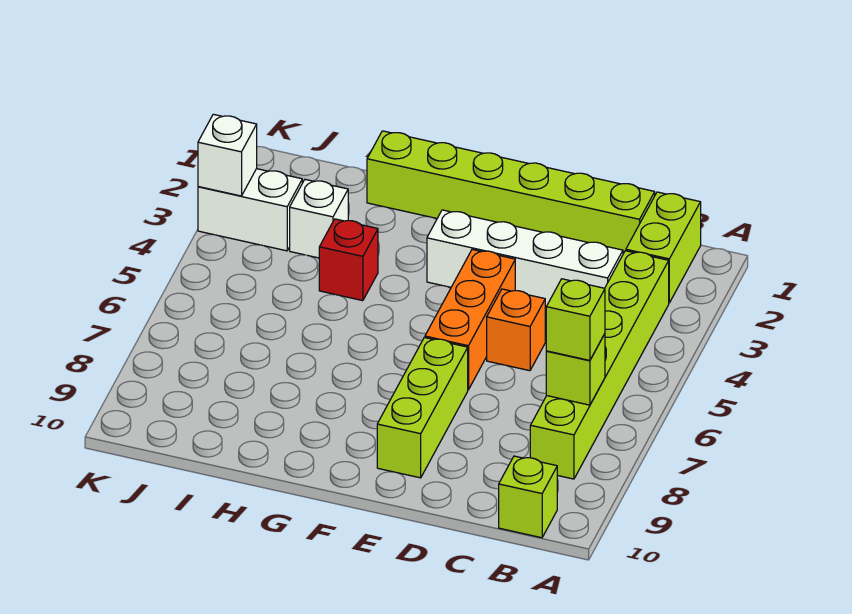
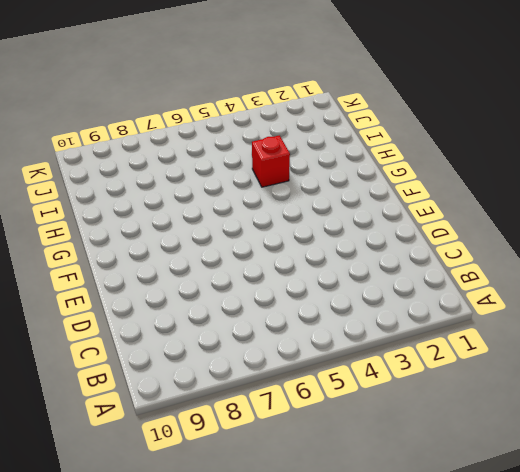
none -> lime 1x2 brick [626,192,701,303]
none -> lime 1x6 brick [530,251,669,479]
none -> lime 1x1 brick [499,456,557,538]

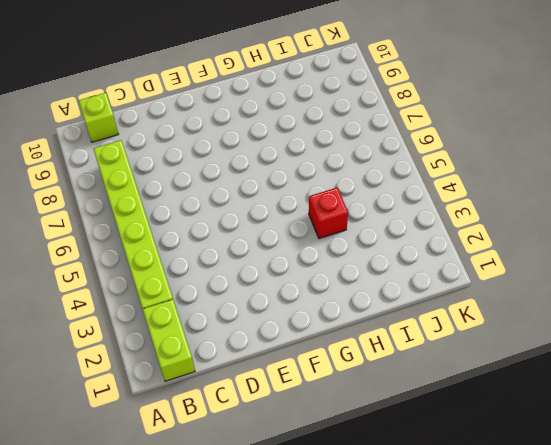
none -> lime 1x6 brick [367,131,655,254]
none -> white 1x4 brick [427,210,623,308]
none -> orange 1x1 brick [487,289,545,371]

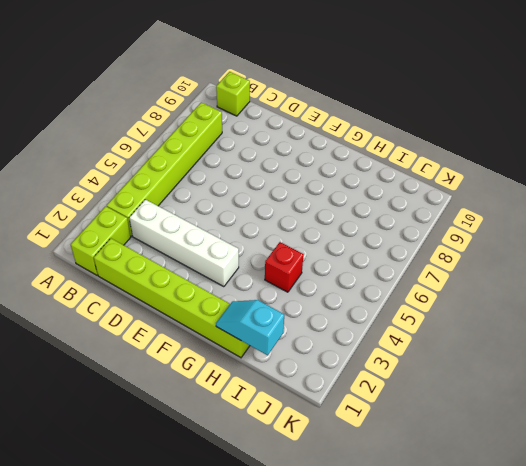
cyan 1x2 slope [216,300,284,355] -> none
none -> orange 1x1 brick [487,289,545,371]
none -> orange 1x3 brick [425,250,515,390]
none -> lime 1x3 brick [377,338,468,478]

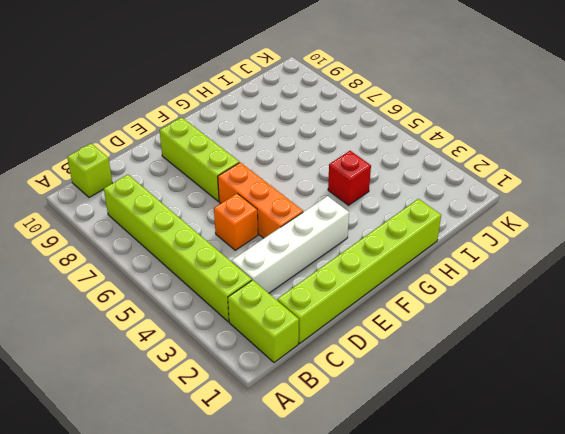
none -> white 1x1 brick [290,180,348,258]
none -> white 1x2 brick [198,169,302,251]
none -> lime 1x1 brick [546,334,605,405]

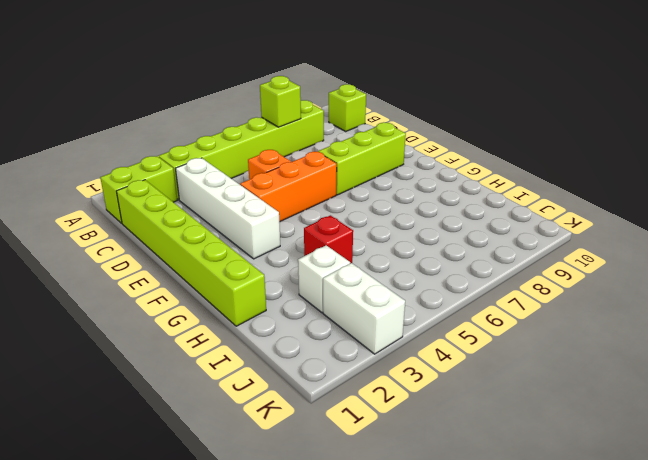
none -> white 1x1 brick [198,114,257,196]
none -> lime 1x1 brick [546,279,605,360]

